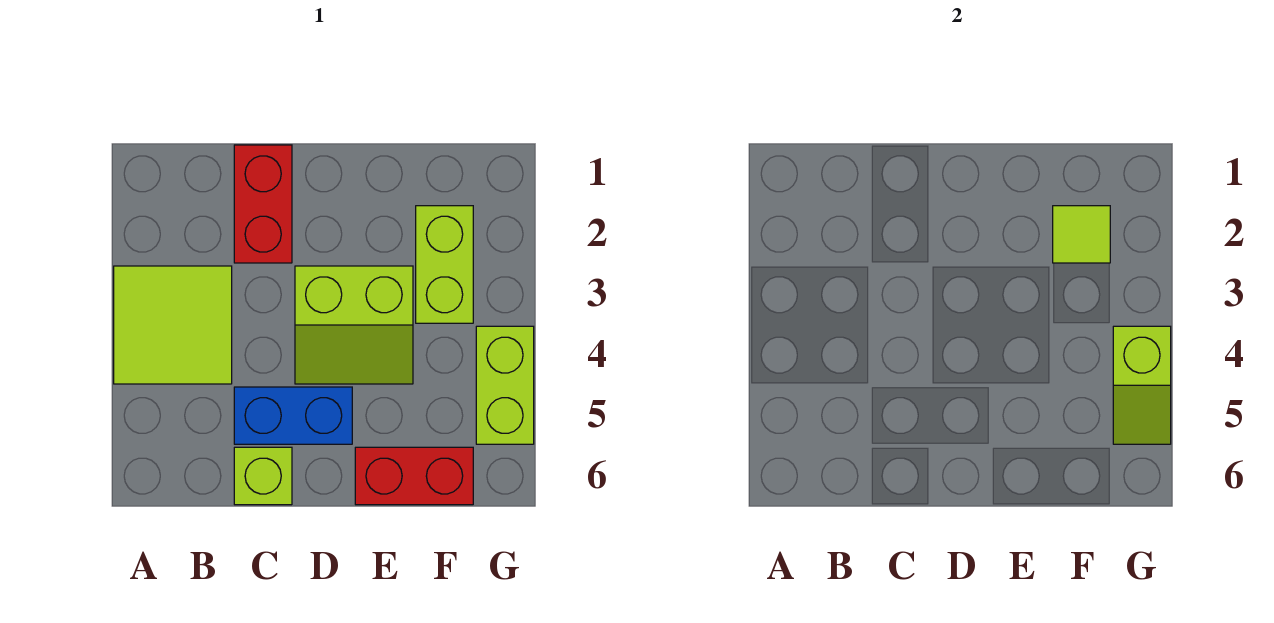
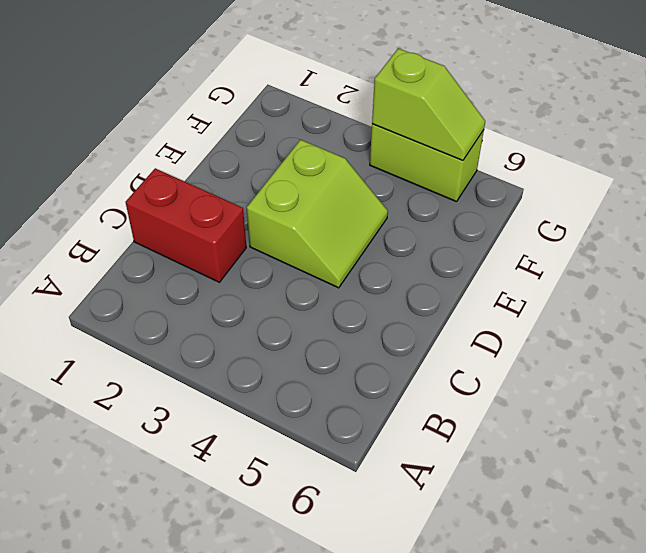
none -> lime 2x2 tile [114,266,232,384]
none -> blue 1x2 brick [234,387,352,444]

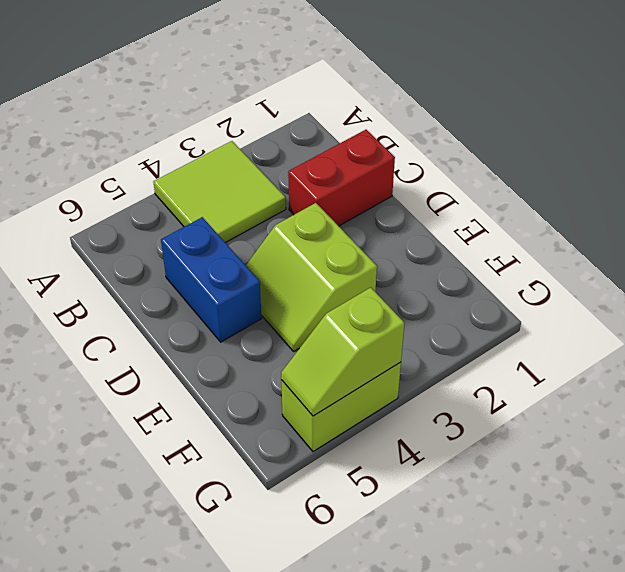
none -> lime 1x1 brick [234,447,292,505]
none -> red 1x2 brick [355,447,473,505]

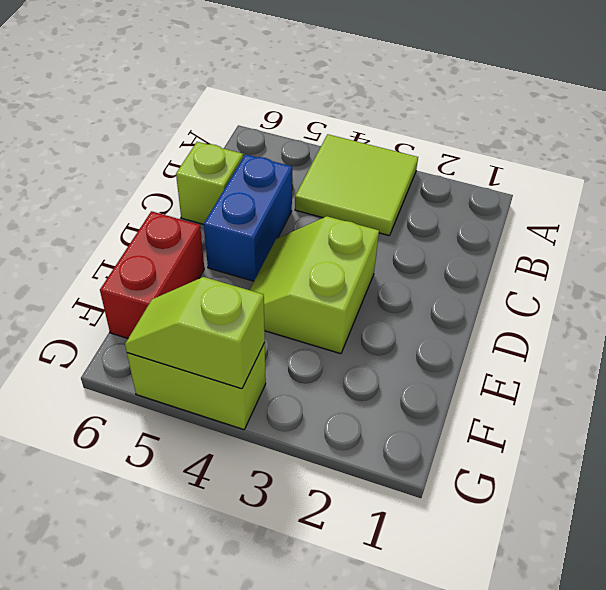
none -> red 1x2 brick [234,145,292,263]
none -> lime 1x2 brick [416,206,473,323]

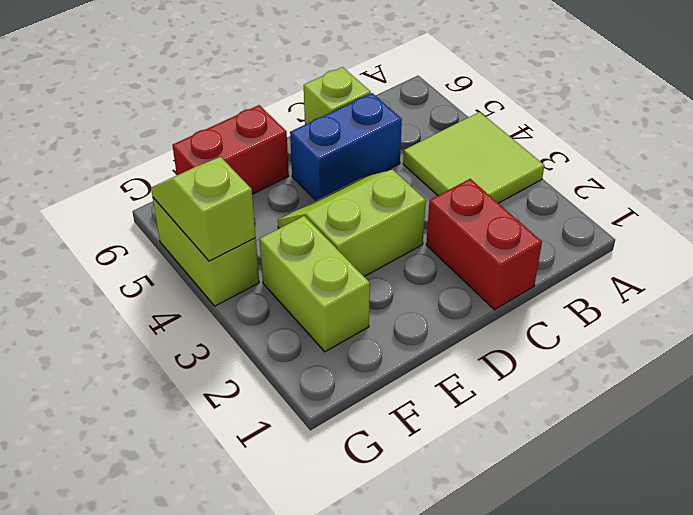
none -> lime 1x1 tile [1053,206,1110,263]

